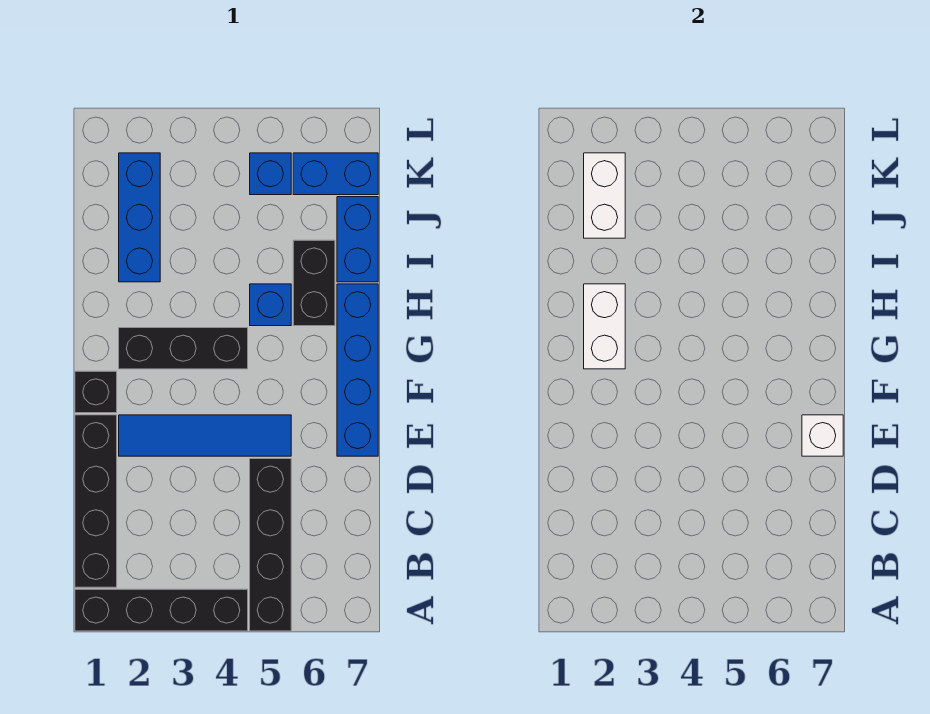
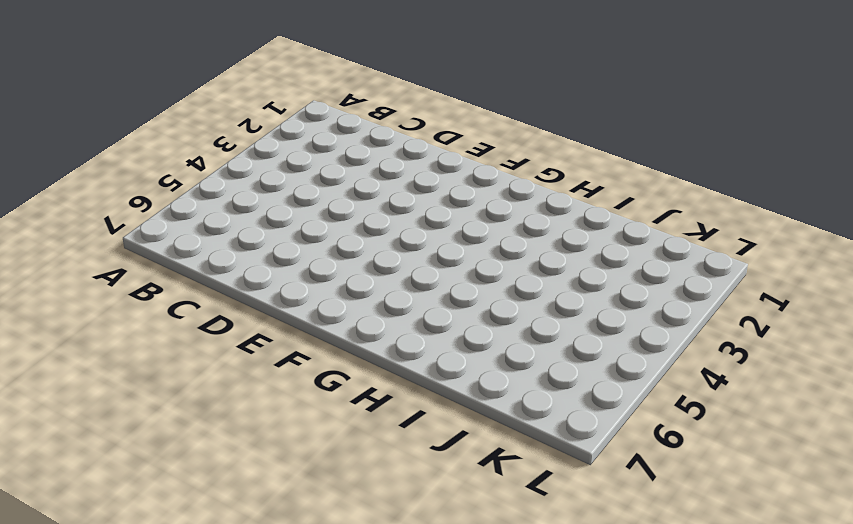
none -> black 1x4 brick [75,589,248,631]
none -> black 1x4 brick [250,459,291,631]
none -> black 1x4 brick [75,415,117,587]

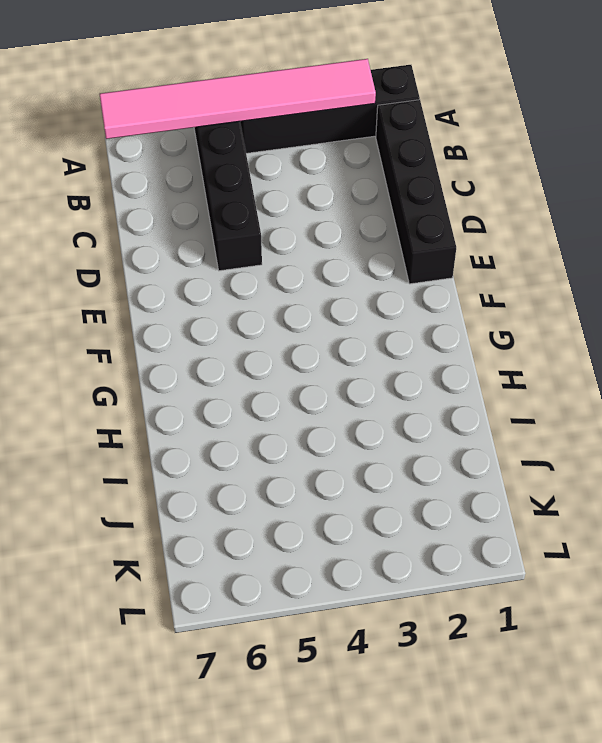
pink 1x6 tile [100,59,376,139] -> none
none -> blue 1x4 tile [119,415,291,456]
none -> blue 1x4 brick [337,284,378,456]
none -> black 1x1 brick [75,371,117,413]

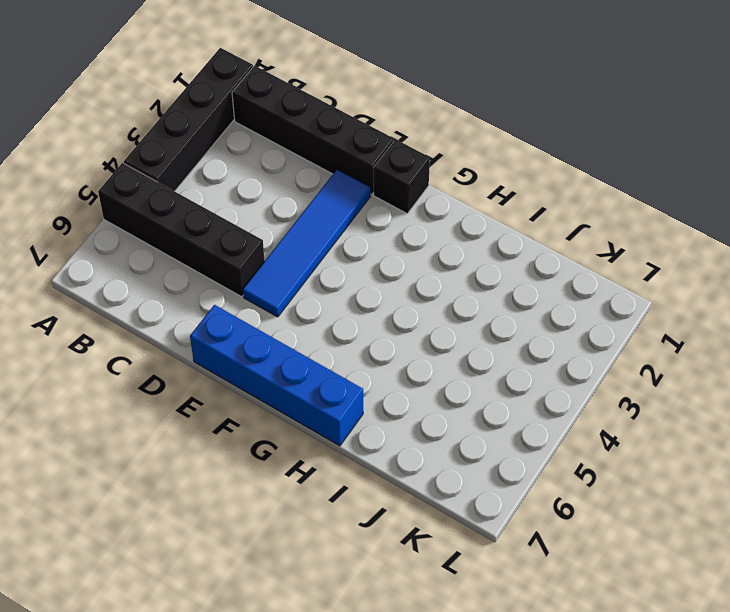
none -> black 1x3 brick [119,328,248,369]
none -> blue 1x1 brick [250,284,291,326]
none -> black 1x2 brick [293,240,335,326]

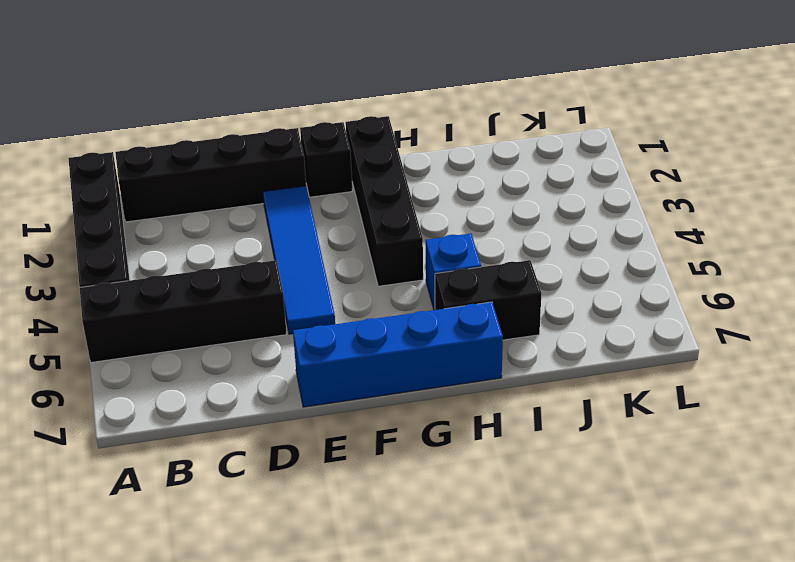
black 1x4 brick [346,116,423,286] -> black 1x3 brick [119,328,248,369]
none -> blue 1x3 brick [119,153,160,282]
none -> blue 1x2 brick [337,197,378,282]
none -> blue 1x1 brick [250,153,291,195]

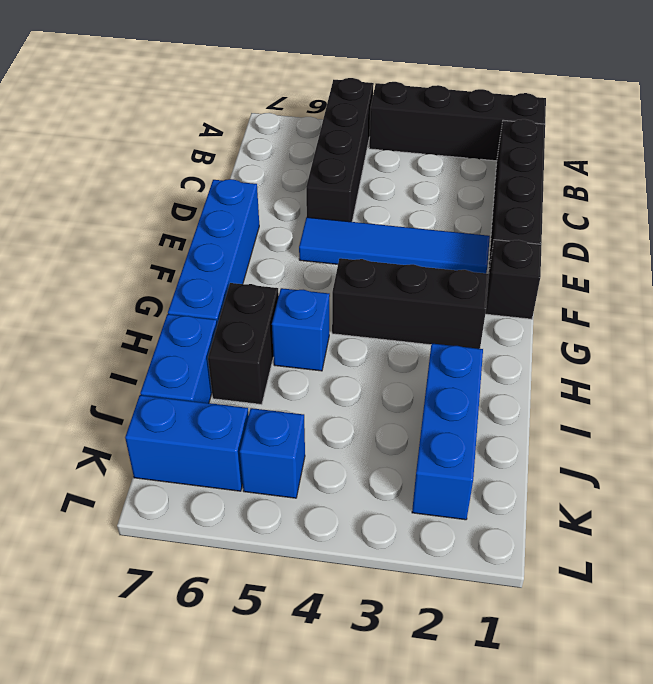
none -> white 1x1 brick [802,415,843,456]
none -> white 1x2 brick [584,284,625,369]
none -> white 1x2 brick [584,153,625,238]

